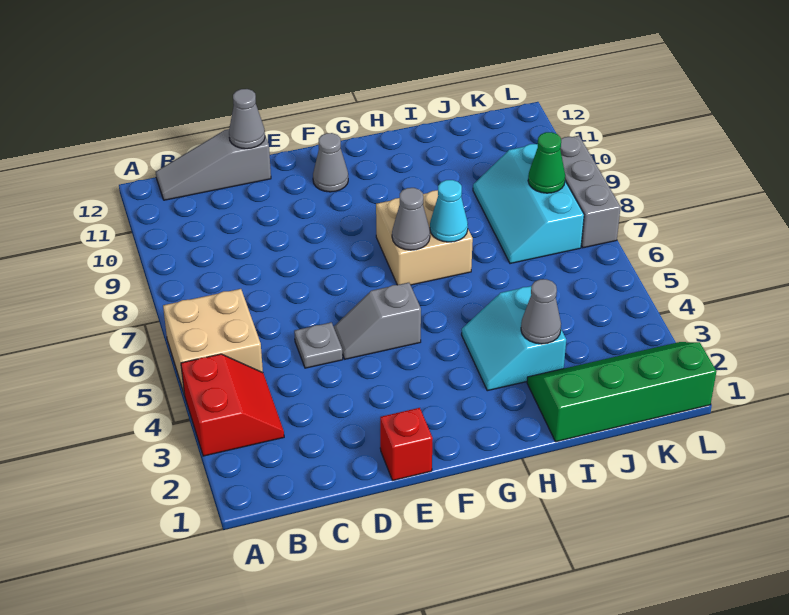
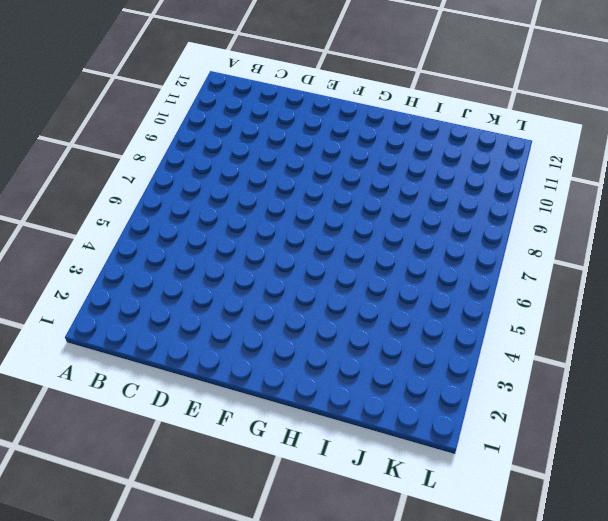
none -> red 2x2 slope [181,354,284,456]
none -> tan 2x2 brick [163,289,263,395]
none -> grey 1x3 slope [156,129,271,200]

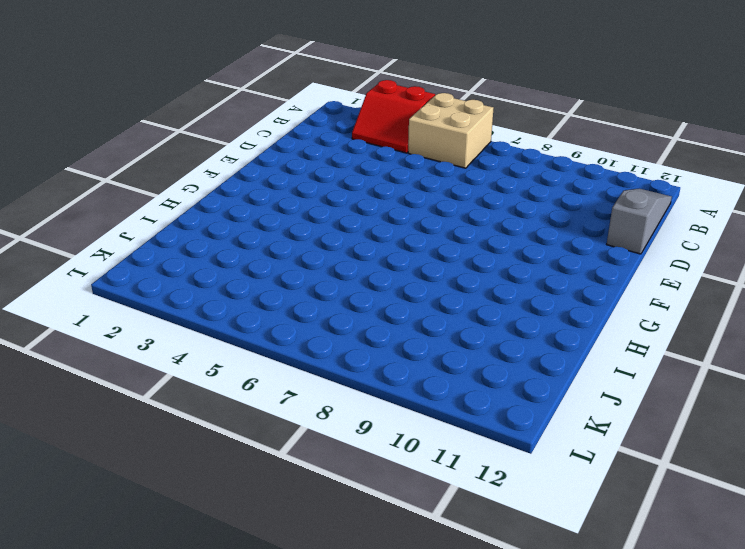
none -> grey 1x1 plate [294,322,343,368]
none -> red 1x1 brick [380,408,433,480]
none -> grey 1x2 slope [334,283,421,359]

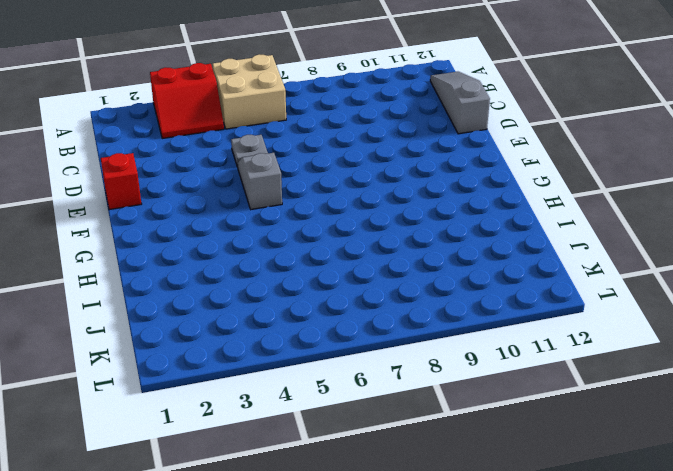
none -> grey 1x1 cone [313,133,348,192]
none -> tan 2x2 brick [376,190,473,285]
none -> cyan 2x2 slope [461,286,566,391]

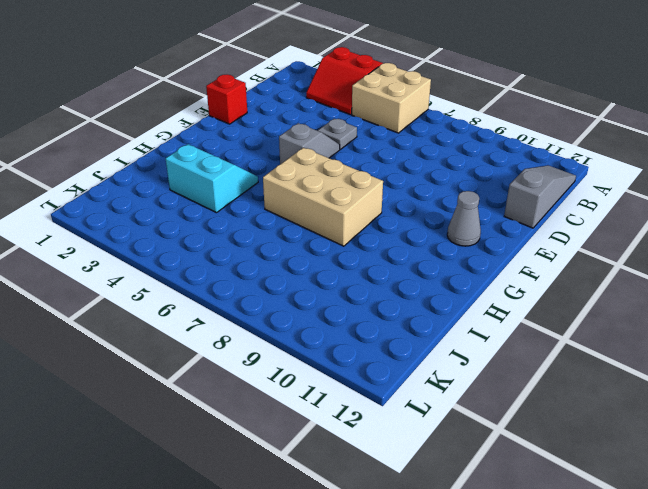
tan 2x3 brick [263,148,383,246] -> tan 2x2 brick [376,190,473,285]
none -> green 2x4 slope [527,342,717,442]
none -> cyan 2x3 slope [473,144,584,264]
none -> grey 1x3 brick [560,136,621,248]

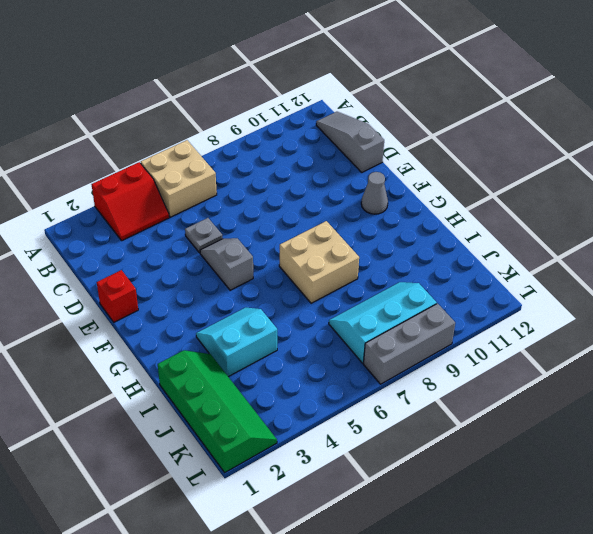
none -> grey 1x1 cone [229,89,265,149]
none -> grey 1x1 cone [392,188,430,250]
none -> cyan 1x1 cone [430,180,468,242]

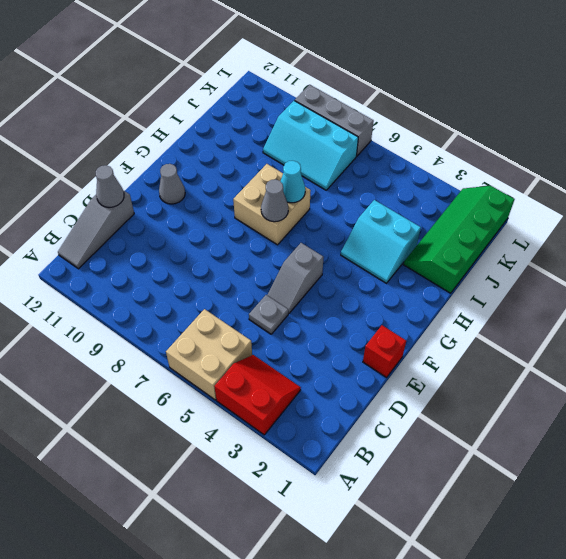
none -> grey 1x1 cone [521,279,561,344]
none -> green 1x1 cone [528,132,565,193]

